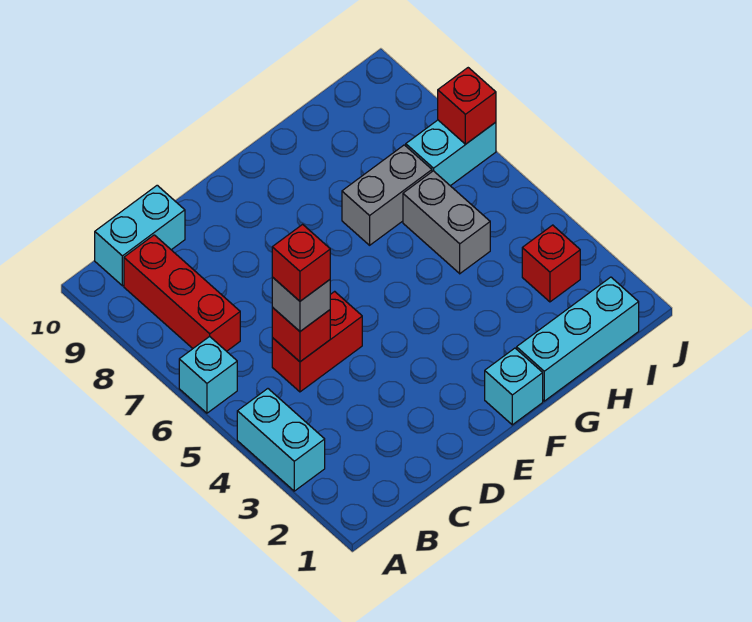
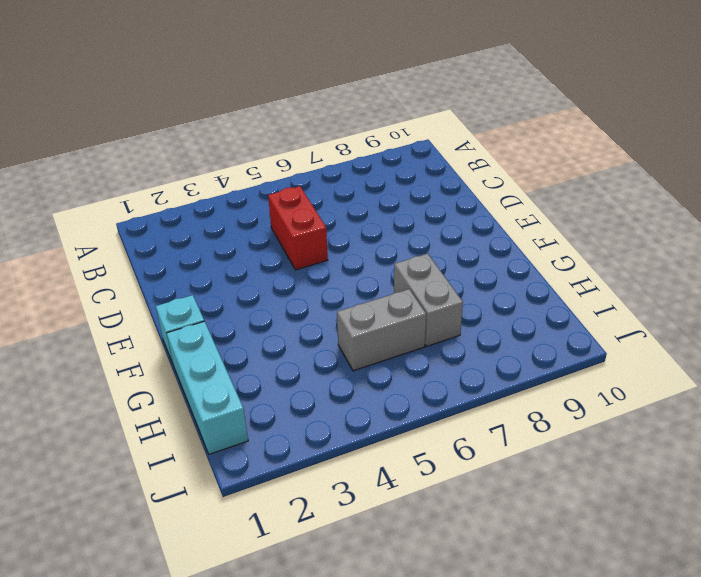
none -> cyan 1x2 brick [237,389,325,491]
none -> cyan 1x1 brick [179,336,237,413]
none -> red 1x3 brick [124,235,240,351]

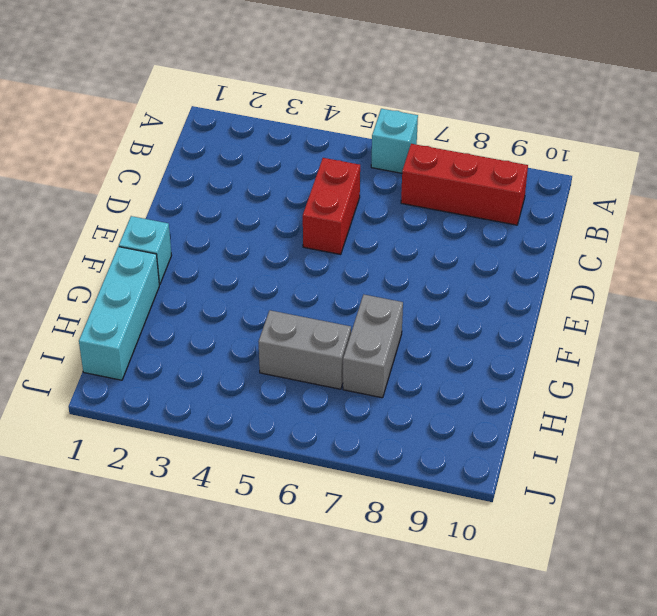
none -> cyan 1x2 brick [237,389,325,491]
none -> cyan 1x2 brick [95,185,185,286]
none -> red 1x1 brick [522,225,580,302]

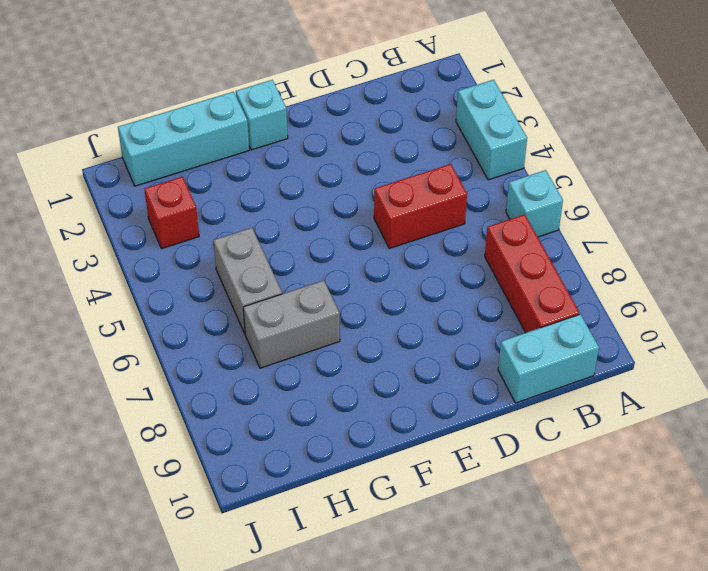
none -> cyan 1x2 brick [406,120,496,186]
none -> red 1x1 brick [272,307,330,362]
none -> red 1x1 brick [438,68,496,144]

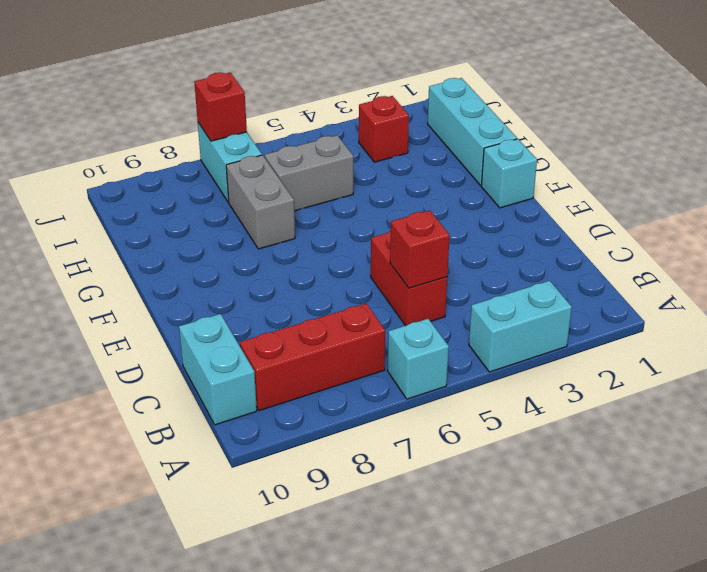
none -> grey 1x1 brick [272,277,330,331]
none -> red 1x1 brick [272,224,330,301]

